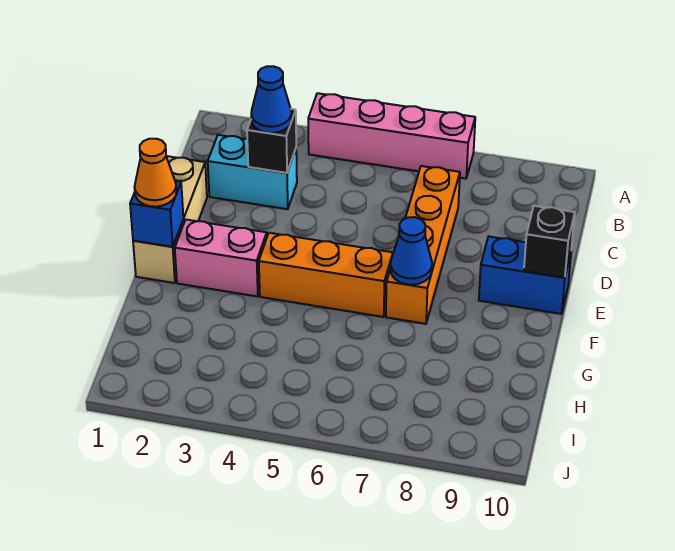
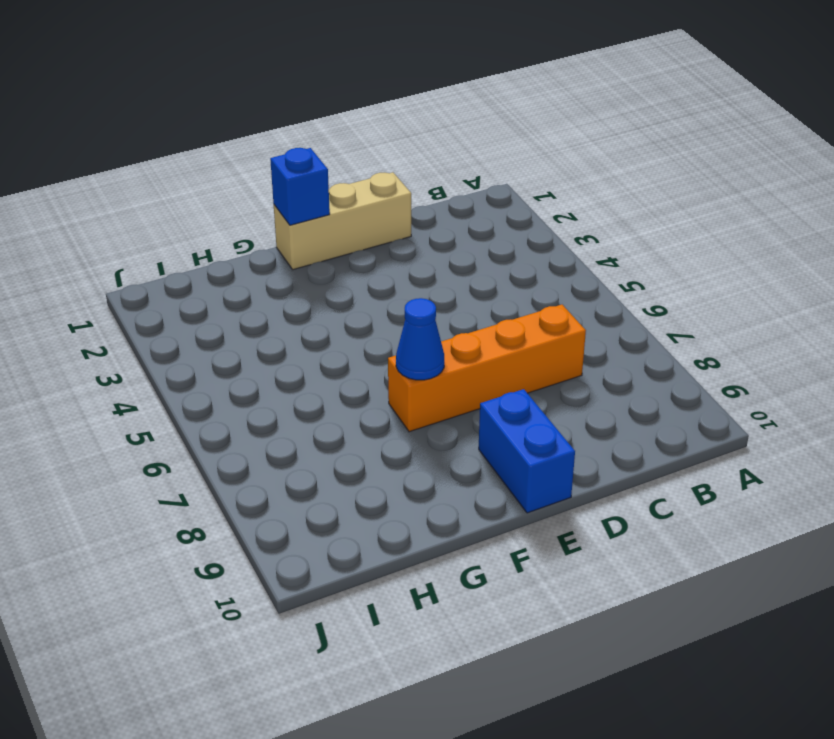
none -> pink 1x4 brick [308,93,475,179]
none -> cyan 1x2 brick [208,135,297,209]
none -> pink 1x2 brick [175,220,267,297]

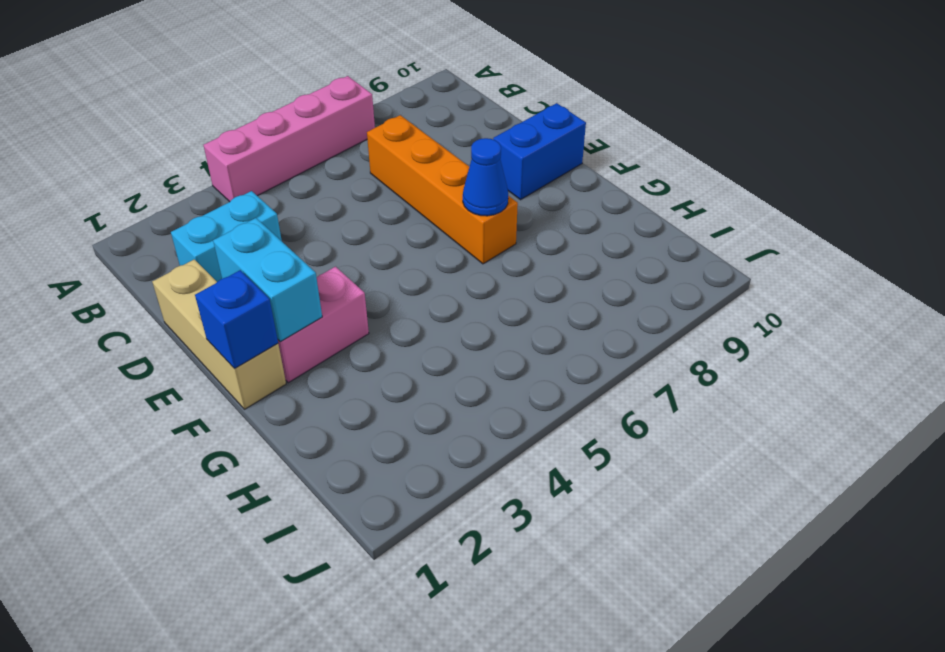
cyan 1x2 brick [213,218,322,342] -> none
none -> orange 1x3 brick [259,233,393,317]
none -> black 1x1 brick [247,109,296,173]
none -> black 1x1 brick [524,206,575,278]

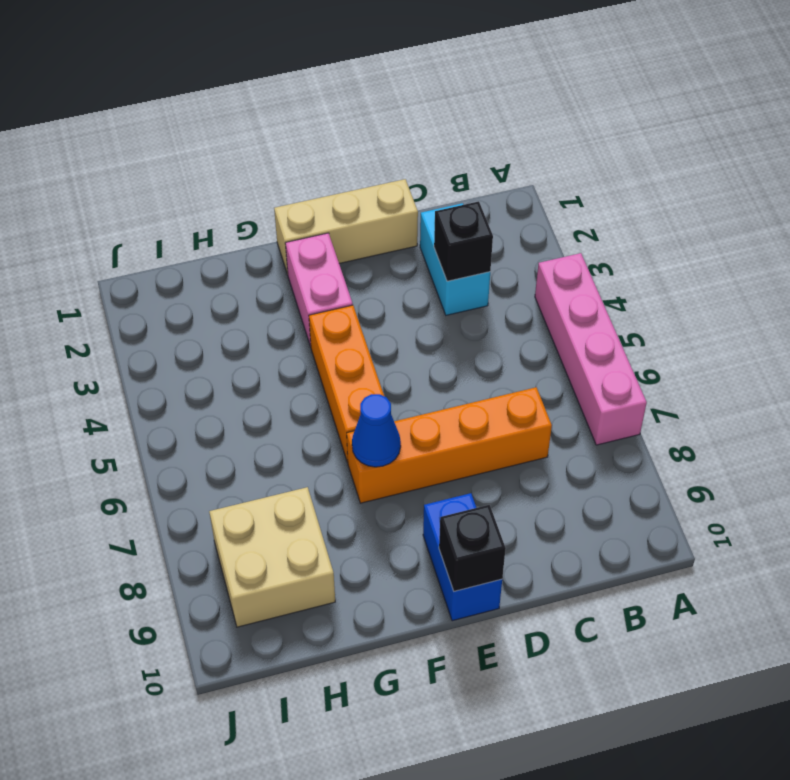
tan 2x2 brick [209,487,335,627] -> none
none -> blue 1x1 brick [130,181,183,247]
none -> blue 1x1 cone [251,66,292,133]
none -> orange 1x1 cone [134,139,176,207]

